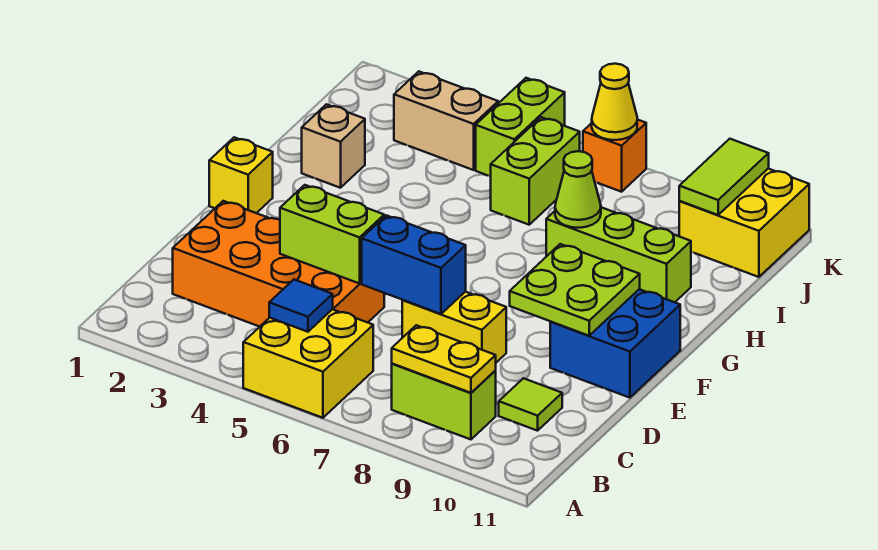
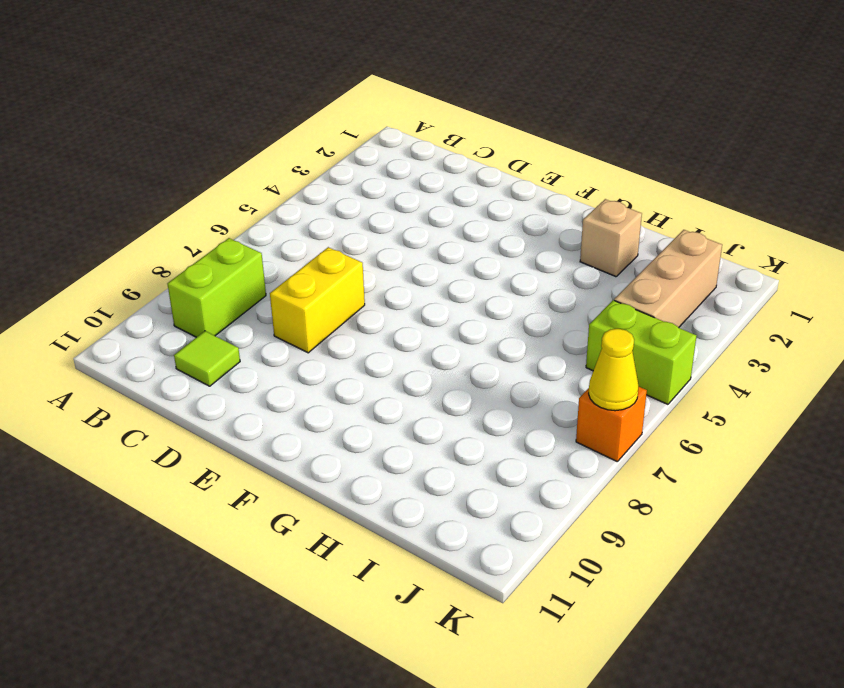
tan 1x3 brick [614,230,722,328] -> tan 1x2 brick [394,71,498,170]
none -> yellow 2x2 brick [243,309,373,418]
none -> orange 2x4 brick [173,201,384,327]
none -> blue 2x2 brick [550,289,680,398]

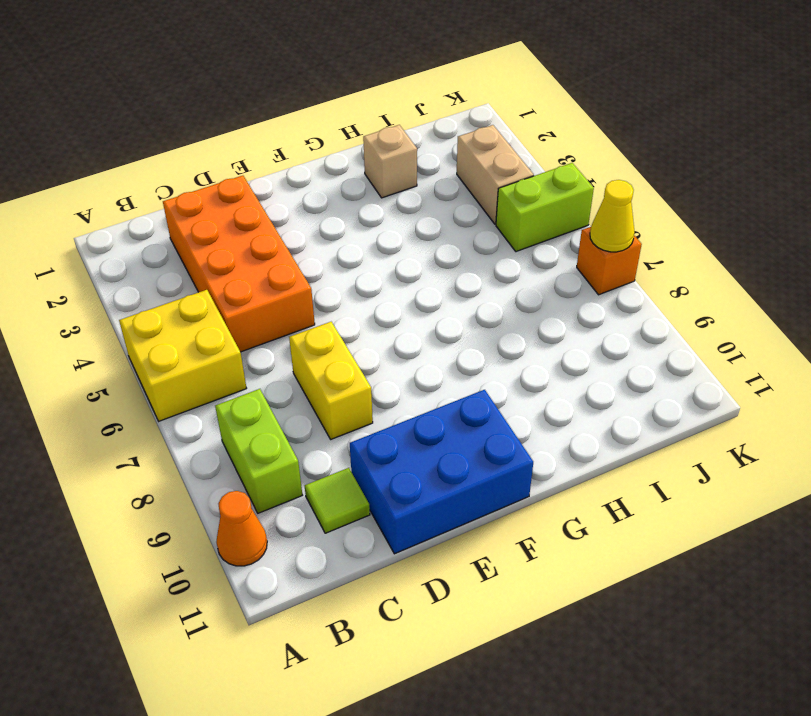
orange 1x1 cone [216,491,267,566] -> none
blue 2x3 brick [350,390,533,554] -> blue 2x2 brick [550,289,680,398]
none -> yellow 1x1 brick [209,137,273,213]
none -> lime 1x3 brick [546,207,691,302]
none -> lime 1x2 brick [491,117,580,225]

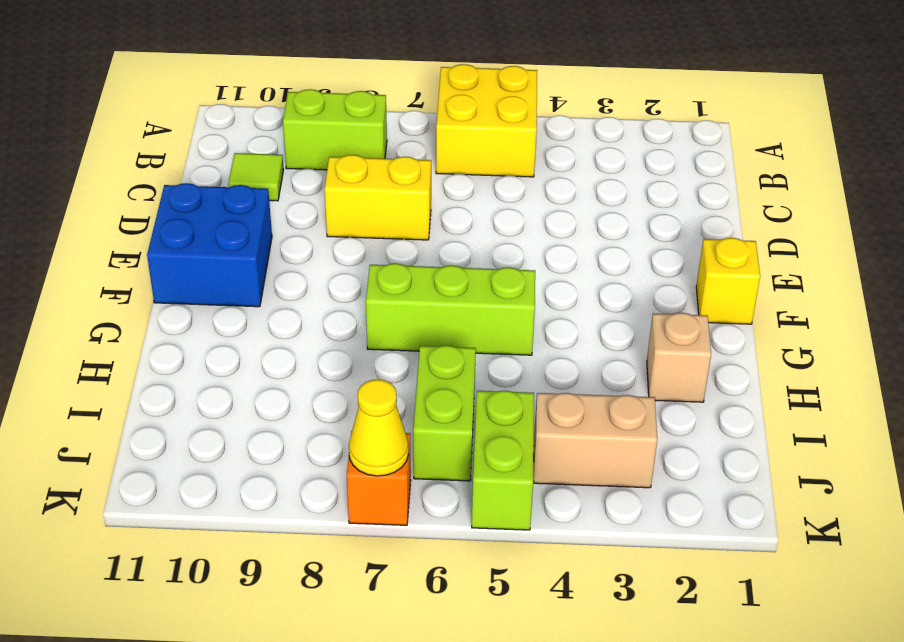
lime 1x3 brick [366,263,535,355] -> lime 1x3 brick moved to [546,207,691,302]
none -> orange 2x4 brick [173,201,384,327]
none -> yellow 2x2 brick [679,168,809,277]
none -> blue 1x1 tile [269,280,333,332]

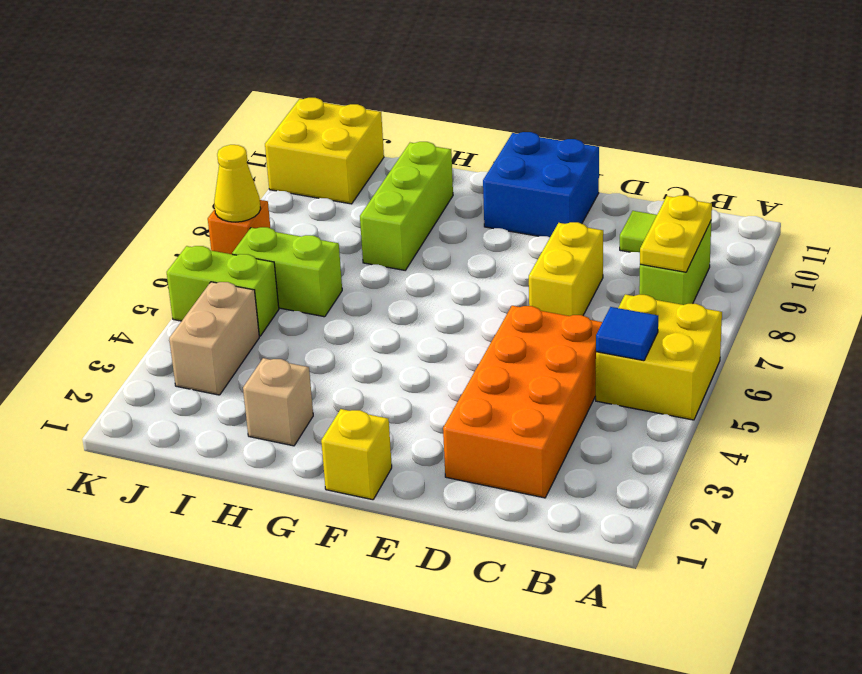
none -> lime 1x2 brick [280,185,384,284]
none -> blue 1x2 brick [362,215,466,314]
none -> lime 2x2 plate [510,244,640,336]

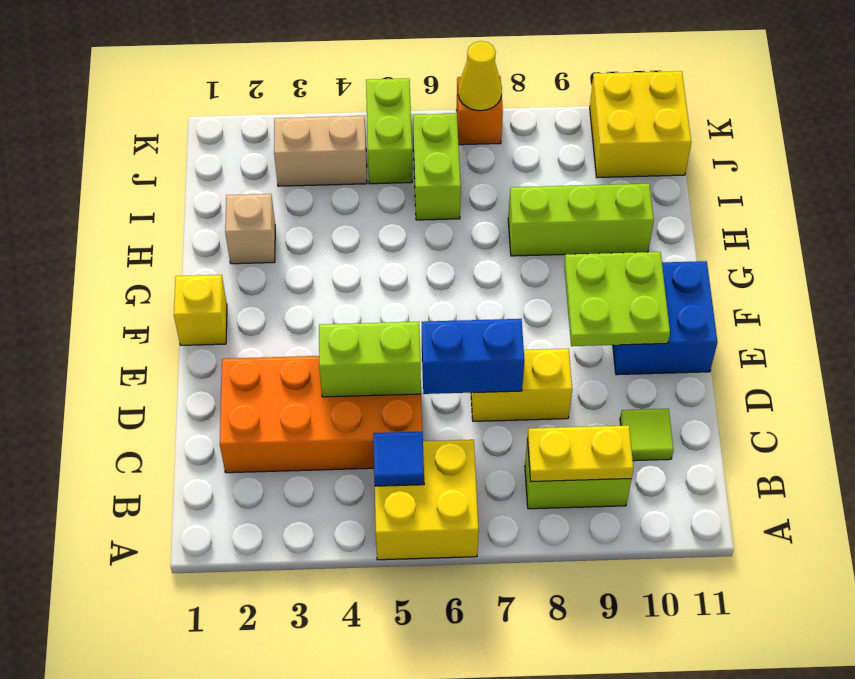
none -> lime 1x1 cone [555,151,601,228]
none -> lime 1x2 tile [679,139,769,215]

